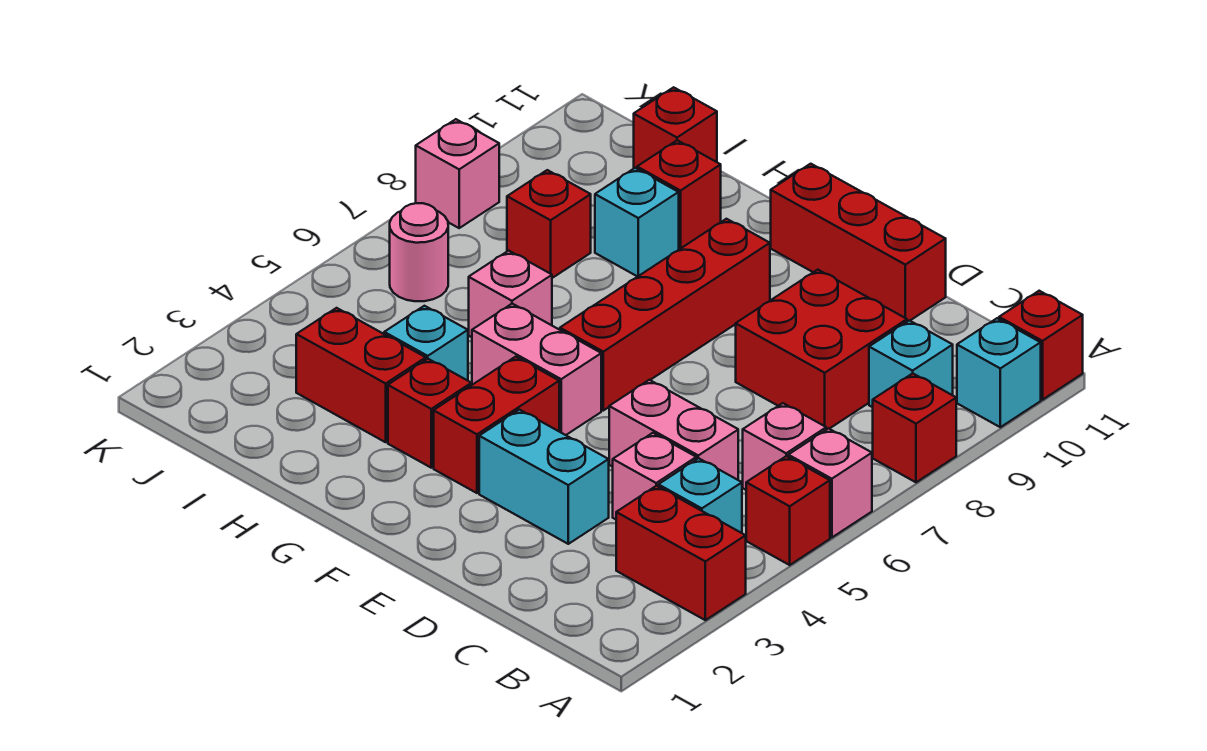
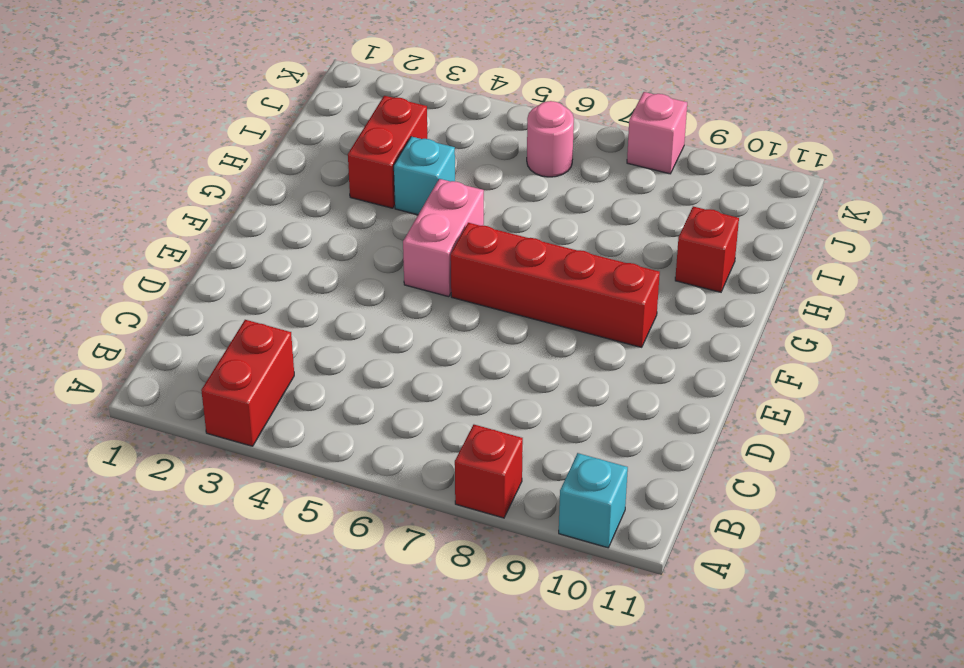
none -> red 1x1 brick [746,456,830,565]
none -> pink 1x1 brick [788,429,872,538]
none -> red 1x1 brick [999,291,1083,400]

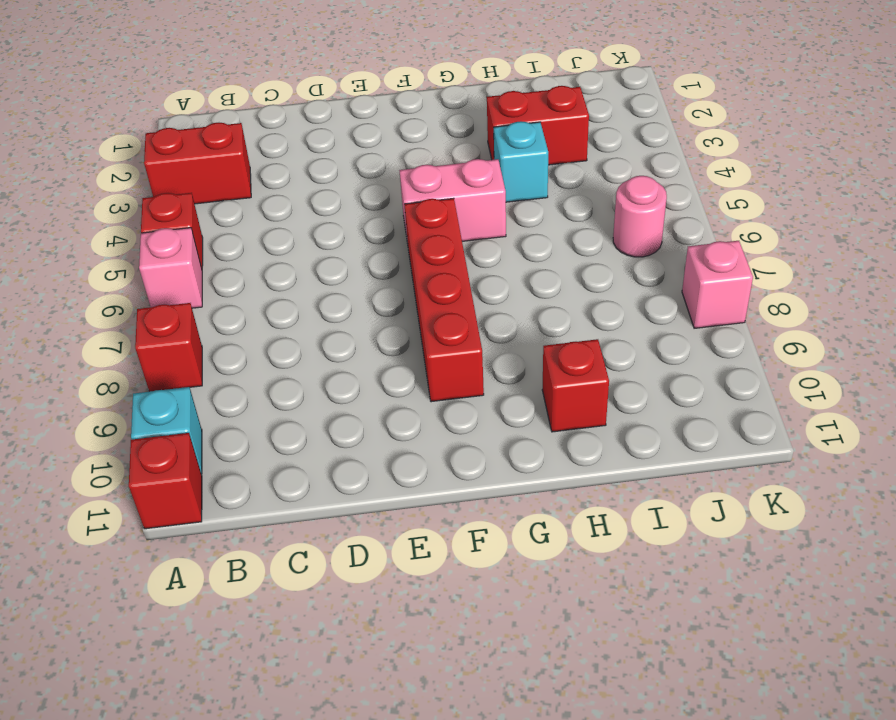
none -> cyan 1x1 brick [658,458,742,533]
none -> pink 1x1 brick [743,403,826,490]
none -> cyan 1x1 brick [869,320,953,407]

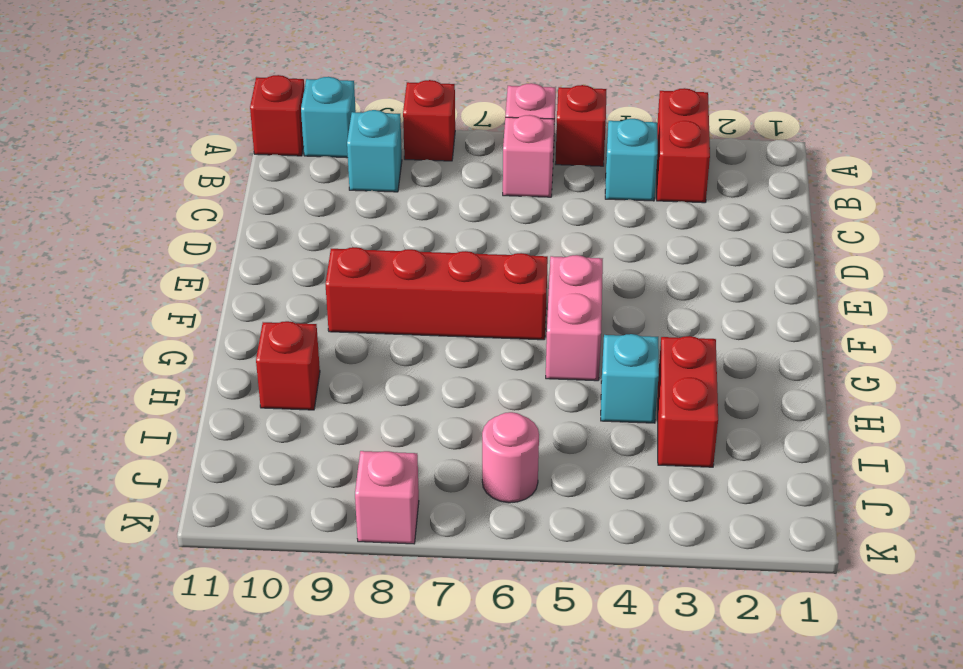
none -> pink 1x1 brick [613,433,696,519]
none -> pink 1x2 brick [609,380,738,480]
none -> red 2x2 brick [736,270,907,430]

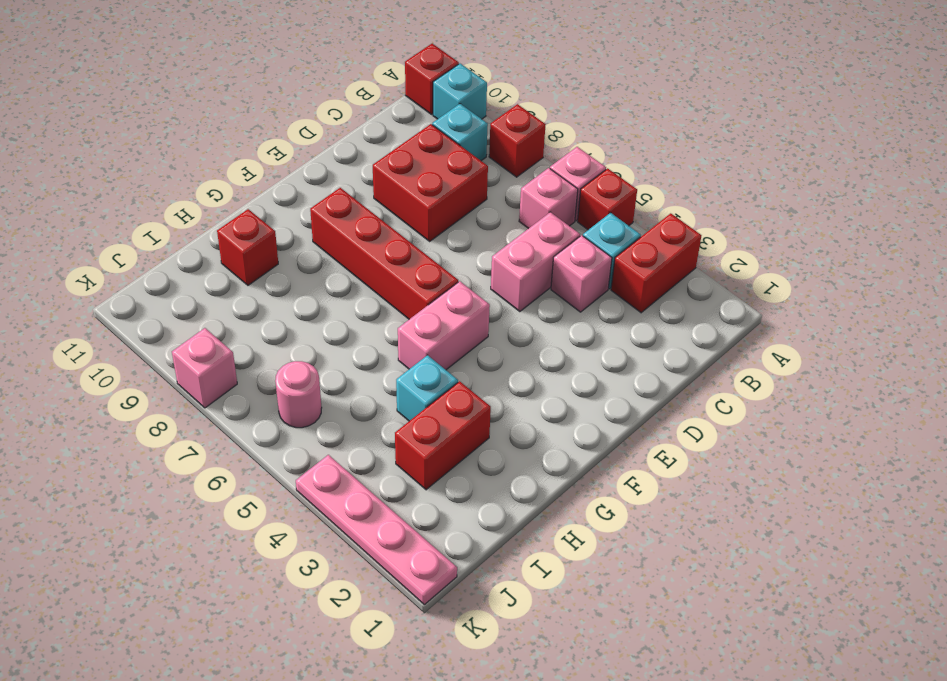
pink 1x4 plate [296,455,457,605] -> none
none -> cyan 1x2 brick [479,410,609,544]
none -> red 1x3 brick [771,164,946,321]
none -> red 1x2 brick [434,357,559,493]

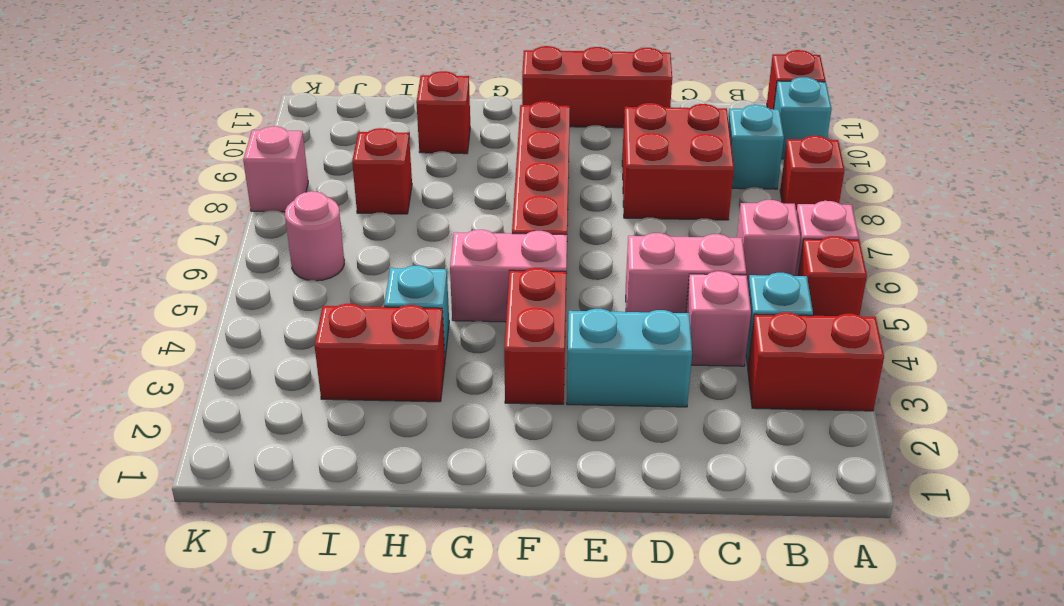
none -> red 1x1 brick [388,359,471,468]
none -> pink 1x1 brick [469,251,552,337]
none -> cyan 1x1 brick [595,168,679,277]

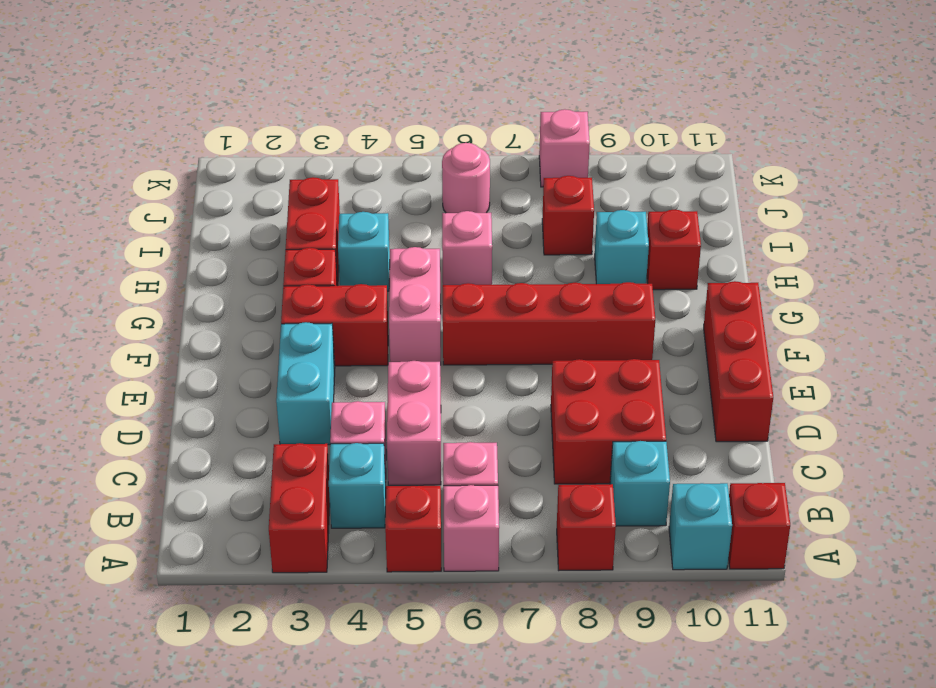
none -> red 1x1 brick [634,87,717,169]

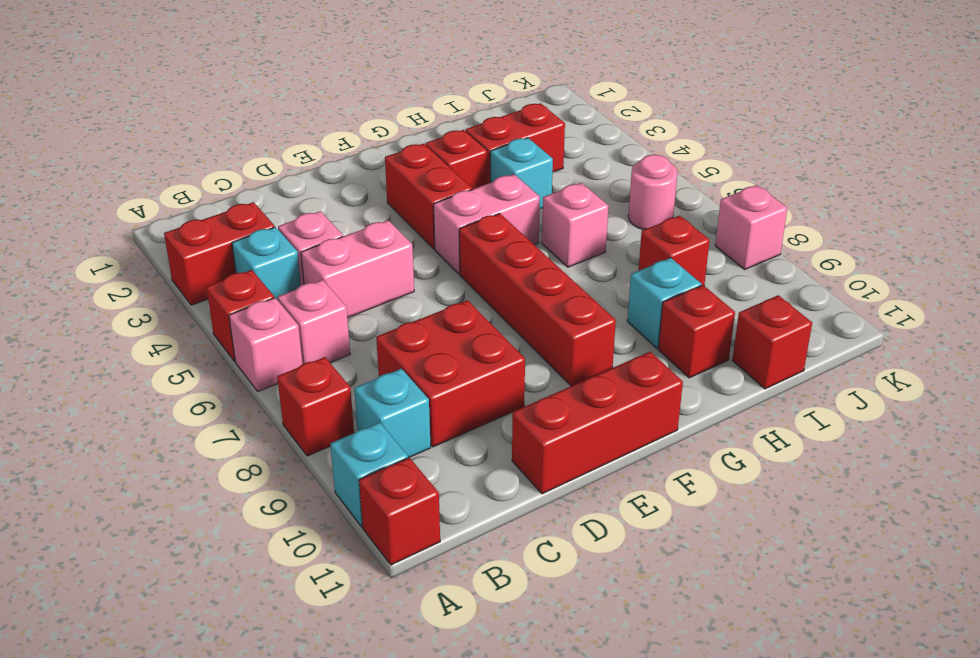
none -> cyan 1x2 brick [479,410,609,544]

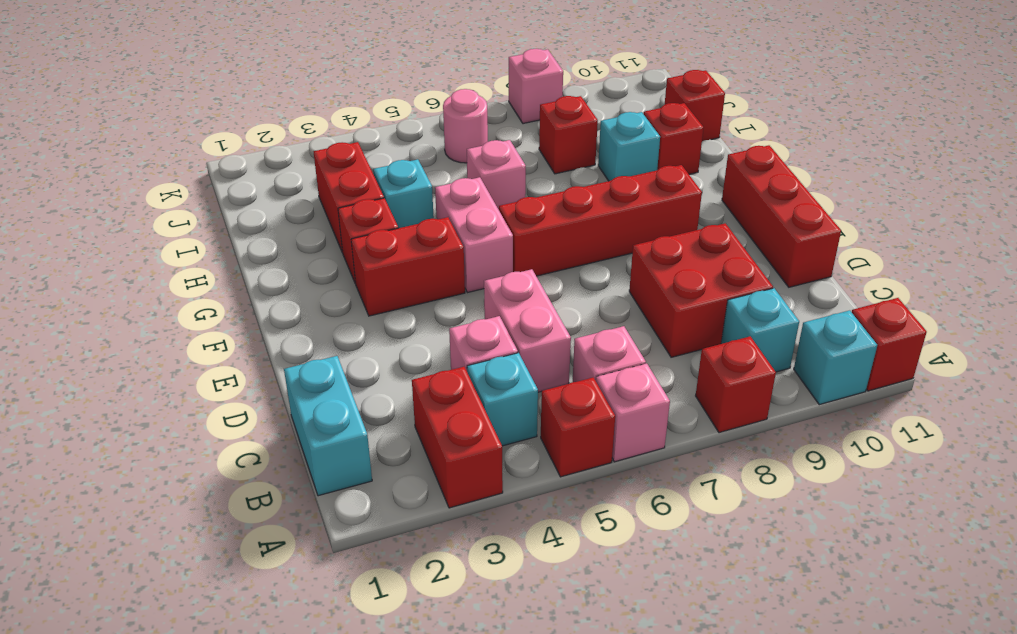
cyan 1x2 brick [284,356,372,496] -> cyan 1x2 brick moved to [479,410,609,544]

